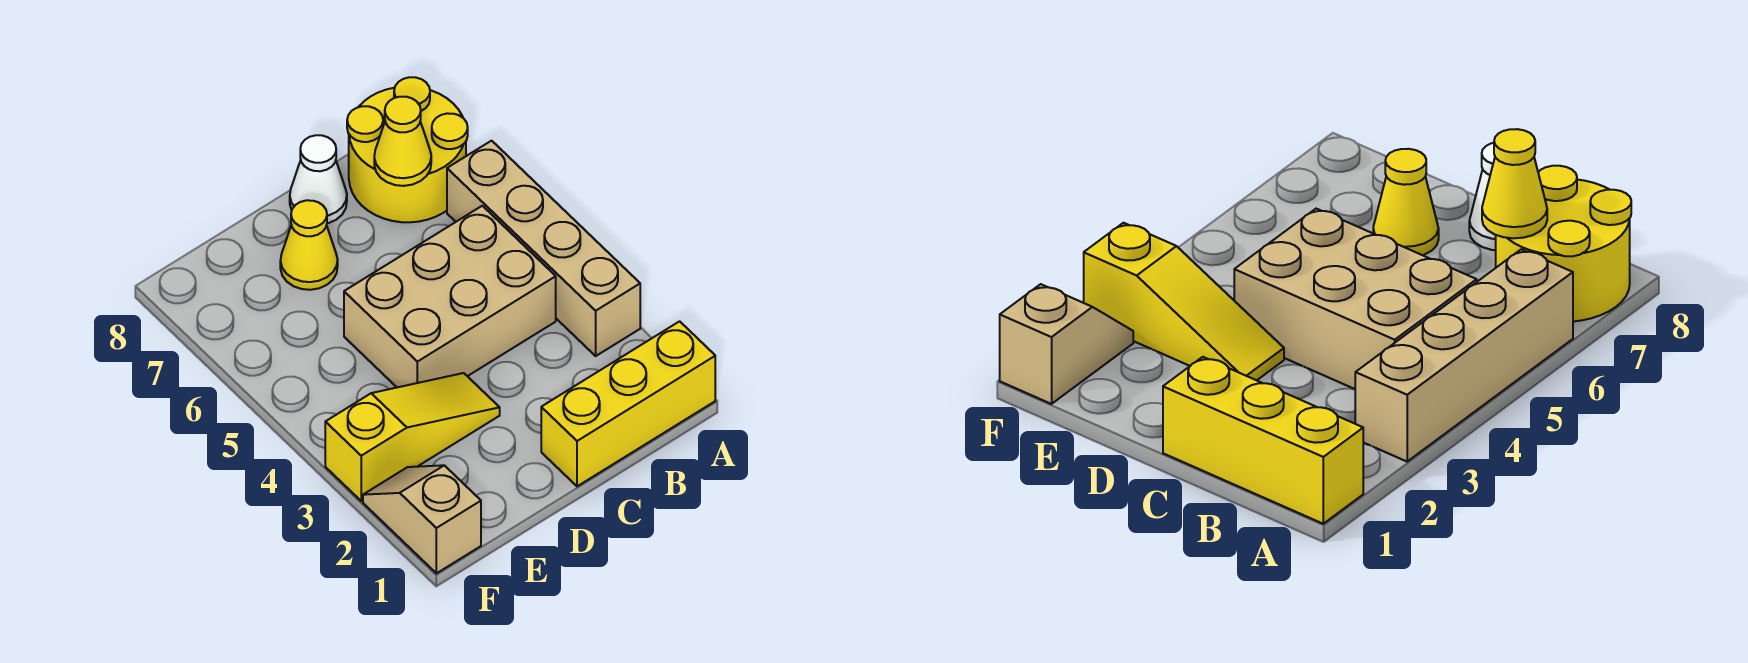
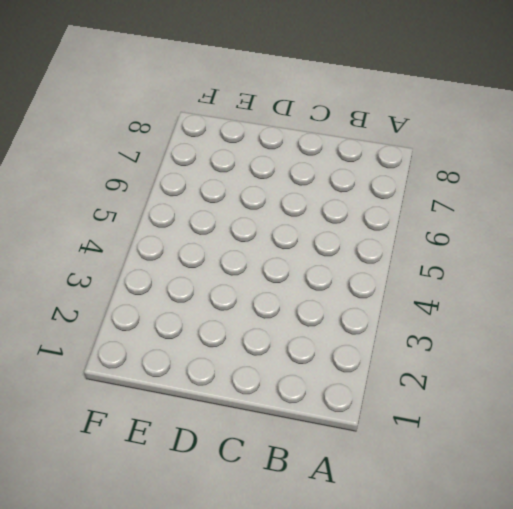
none -> yellow 1x3 brick [541,321,715,486]
none -> tan 1x4 brick [447,141,640,356]

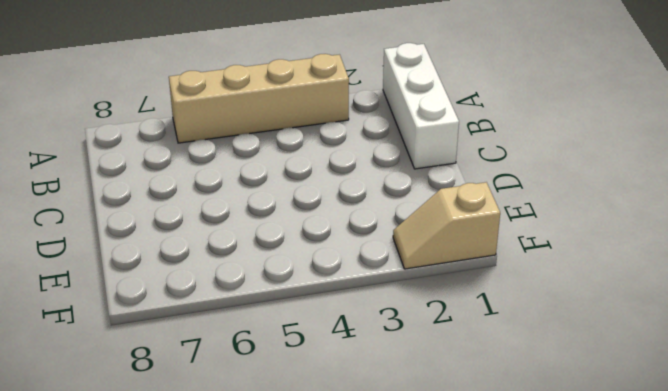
white 1x3 brick [383,43,459,169] -> yellow 1x3 brick [541,321,715,486]
none -> yellow 2x2 round brick [347,77,468,222]
none -> tan 2x3 brick [344,206,556,387]

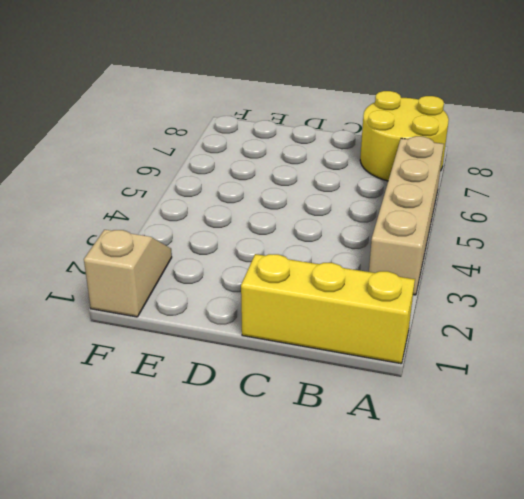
none -> tan 2x3 brick [344,206,556,387]
none -> white 1x1 cone [290,135,347,223]

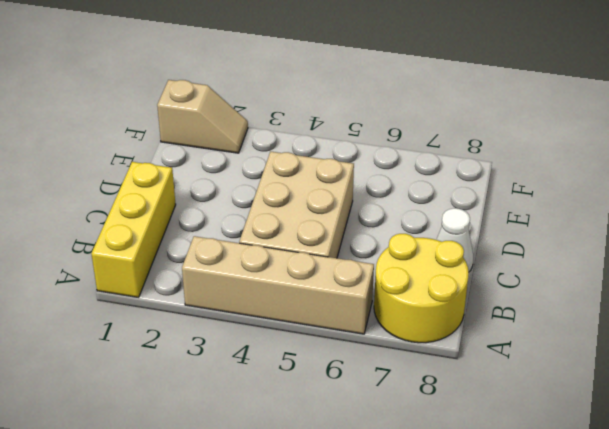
none -> yellow 1x3 slope [325,373,500,501]
none -> yellow 1x1 cone [280,200,338,290]

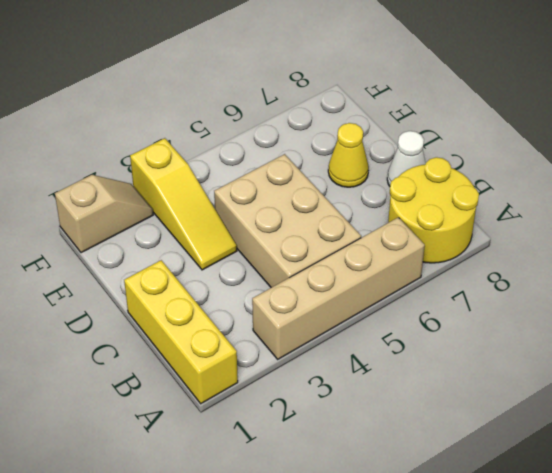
none -> yellow 1x1 cone [374,97,431,186]

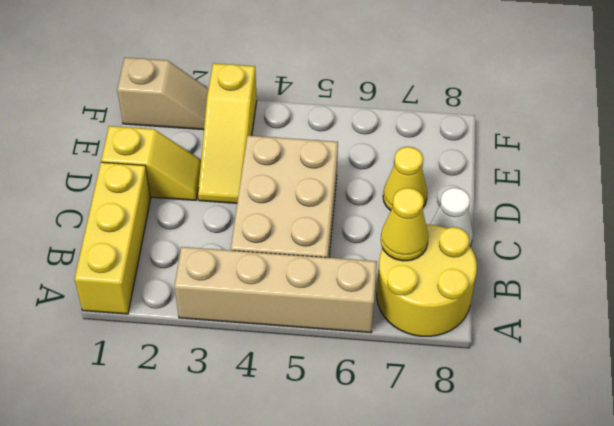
yellow 1x2 slope [101,126,201,200] -> none

